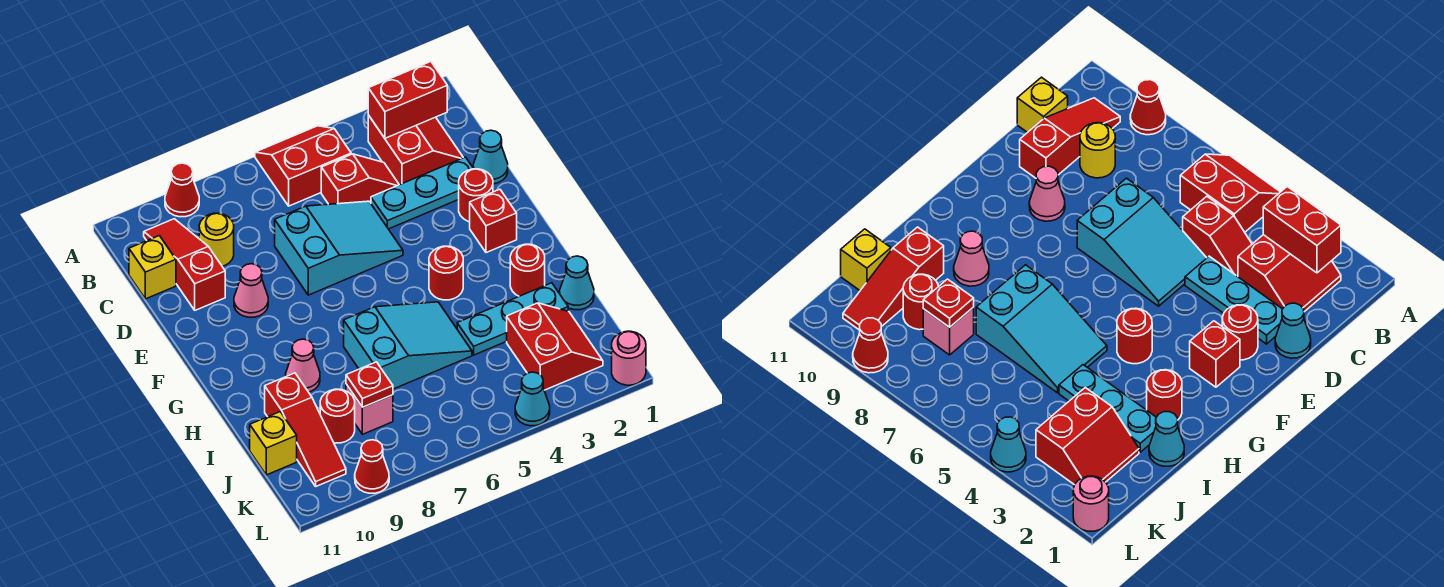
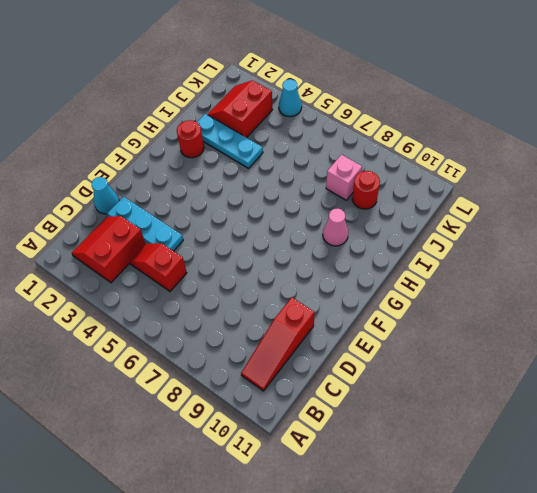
none -> red 2x2 slope [255,126,351,206]
none -> red 1x1 cone [165,163,199,217]
none -> yellow 1x1 round brick [199,213,234,266]

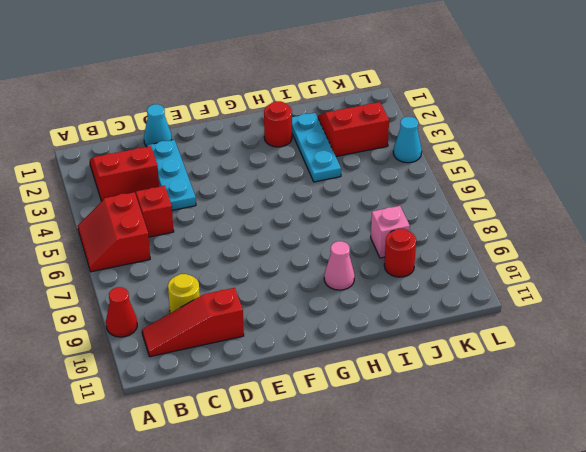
none -> yellow 1x1 brick [129,236,176,299]
none -> cyan 2x3 slope [275,201,403,295]
none -> red 1x1 round brick [459,169,493,222]

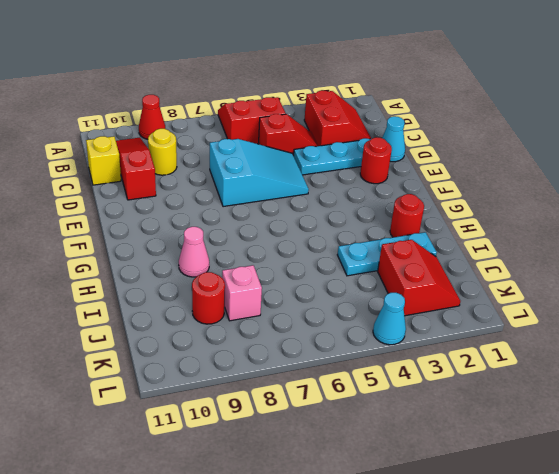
none -> pink 1x1 cone [234,264,268,317]
none -> red 1x1 brick [470,189,517,253]
none -> red 1x1 round brick [429,246,463,300]

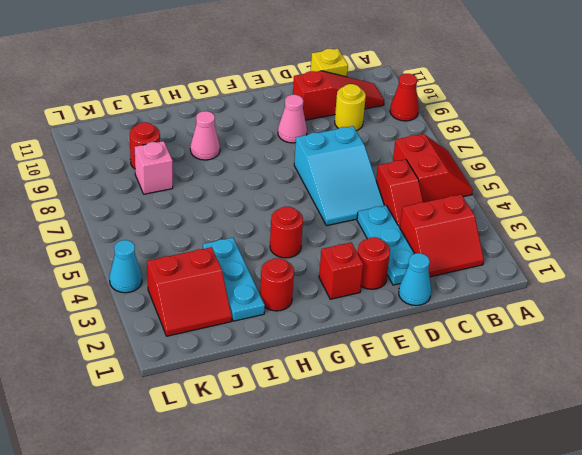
none -> cyan 2x3 slope [344,302,472,389]
none -> cyan 1x1 cone [560,256,594,310]
none -> red 1x3 slope [265,373,346,486]

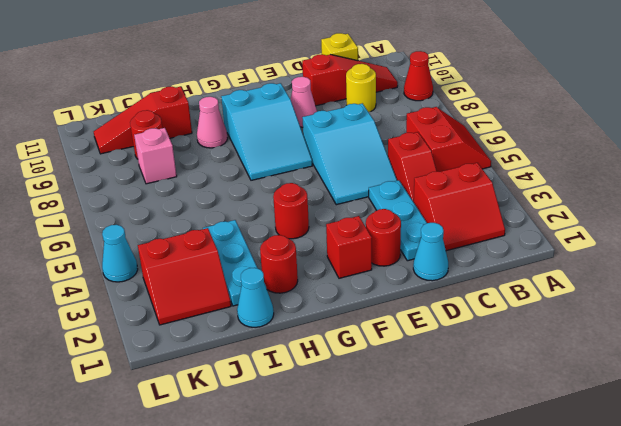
cyan 2x3 slope [221,83,312,180] -> cyan 2x3 slope moved to [344,302,472,389]
none -> yellow 1x1 brick [250,412,297,475]
none -> pink 1x1 round brick [612,331,646,385]
none -> red 1x1 cone [355,440,389,493]

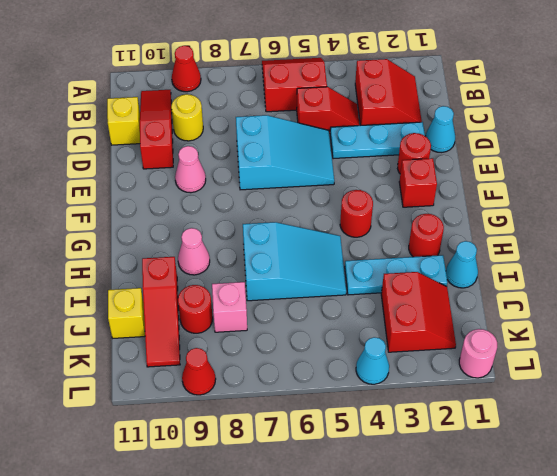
none -> red 1x2 brick [368,62,447,138]
none -> red 1x1 plate [346,362,393,407]

